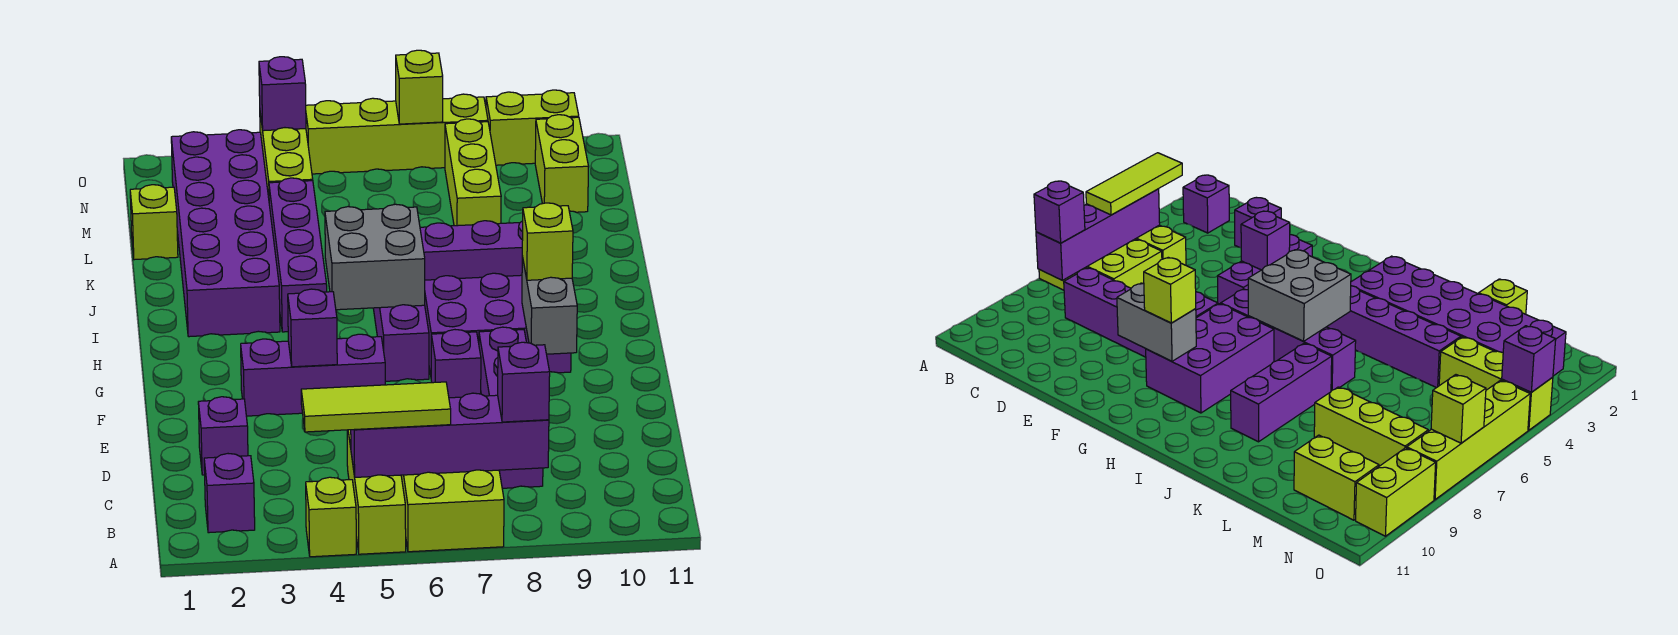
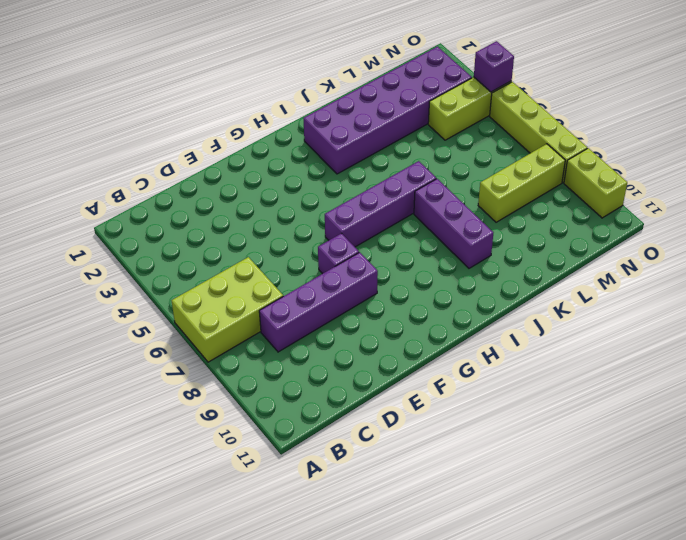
none -> lime 1x1 brick [306,477,356,557]
none -> lime 1x3 brick [347,430,406,554]
none -> purple 1x1 brick [204,454,255,533]

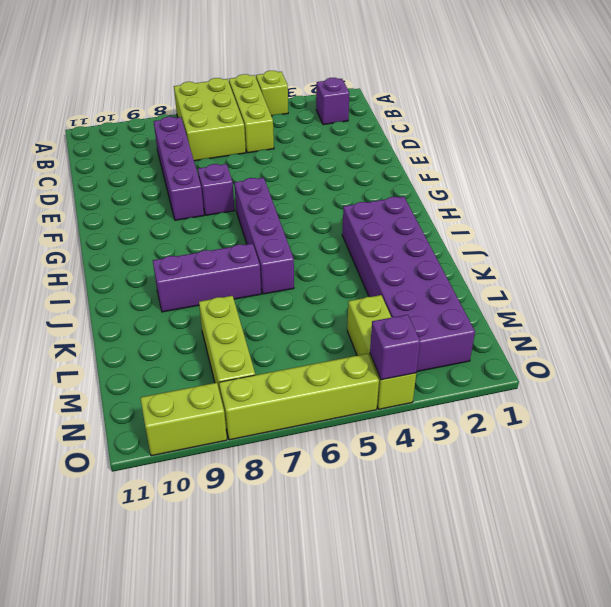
none -> purple 1x1 brick [198,397,248,475]
none -> purple 1x3 brick [241,334,385,416]
none -> purple 2x3 brick [425,273,571,375]

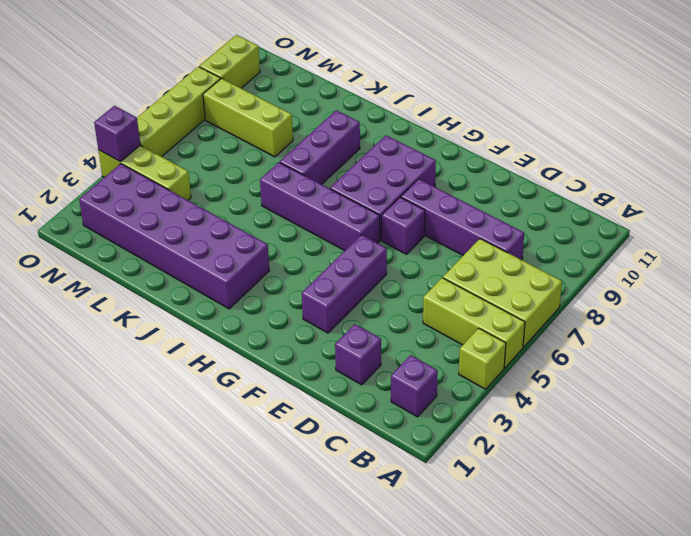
none -> purple 1x4 brick [269,178,327,332]
none -> lime 1x1 brick [130,185,178,260]
none -> lime 1x2 brick [535,115,589,212]

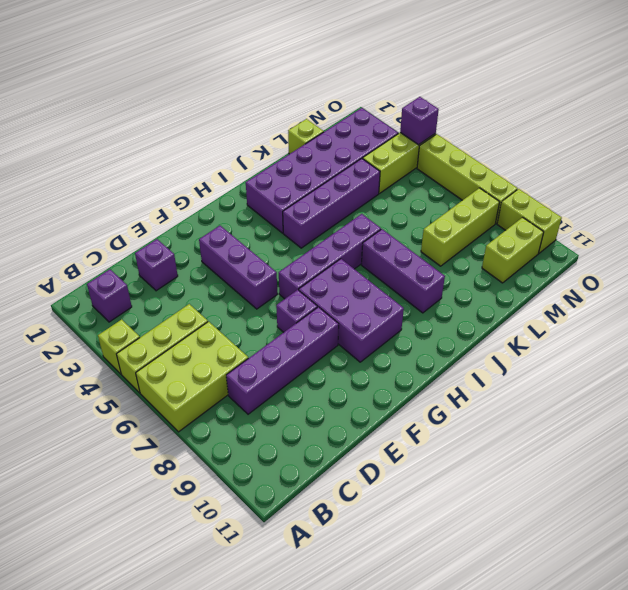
none -> purple 1x4 brick [351,393,549,477]
none -> purple 1x1 brick [288,289,337,367]
none -> grey 1x2 brick [522,256,577,354]

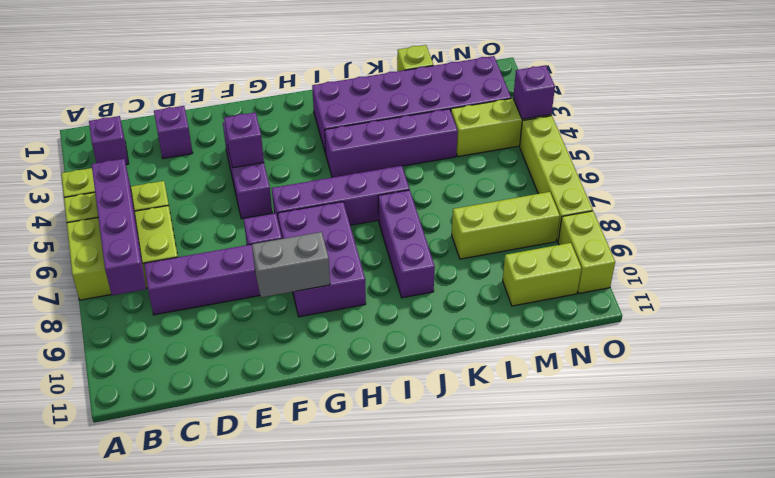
none -> grey 2x2 brick [325,204,425,310]
none -> lime 1x1 brick [396,50,443,124]
none -> lime 1x3 tile [301,382,451,432]

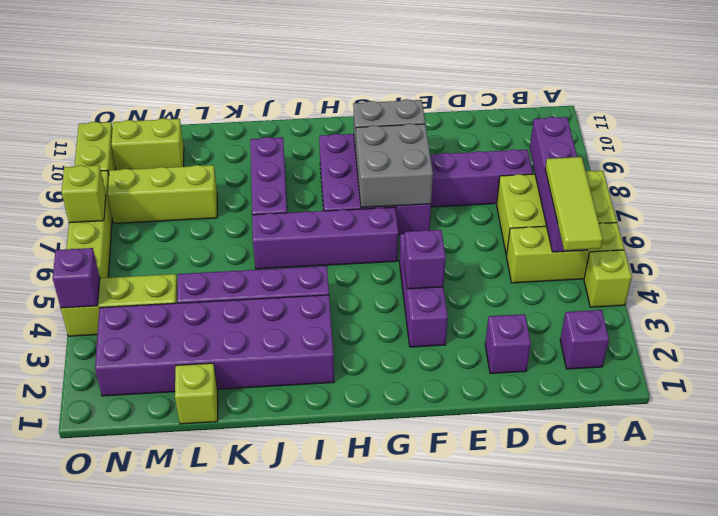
grey 2x2 brick [356,124,433,207] -> grey 2x2 brick moved to [325,204,425,310]
none -> purple 1x1 brick [498,342,550,422]
none -> lime 1x1 brick [522,203,573,280]

